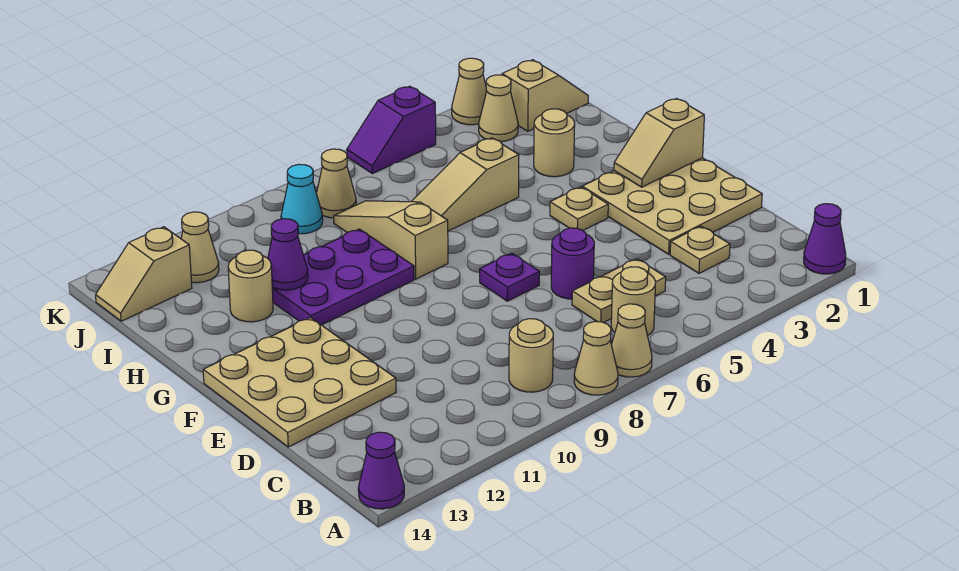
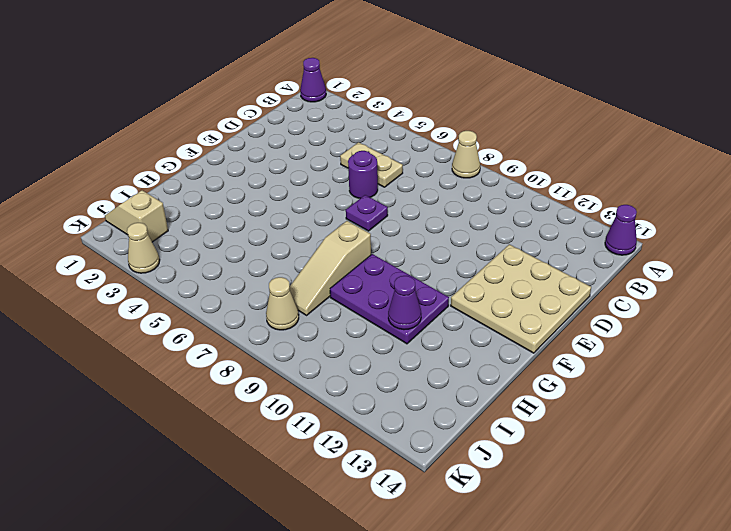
none -> tan 1x1 cone [611,304,652,377]
none -> tan 1x1 round brick [611,267,656,336]
none -> tan 1x1 round brick [509,319,553,392]

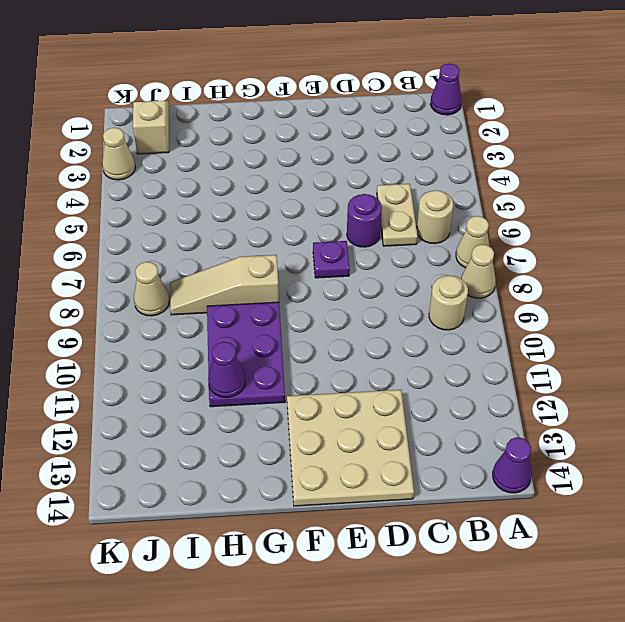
none -> tan 1x1 plate [670,226,730,273]
none -> tan 3x3 plate [582,158,762,254]
none -> tan 1x1 plate [550,187,608,230]

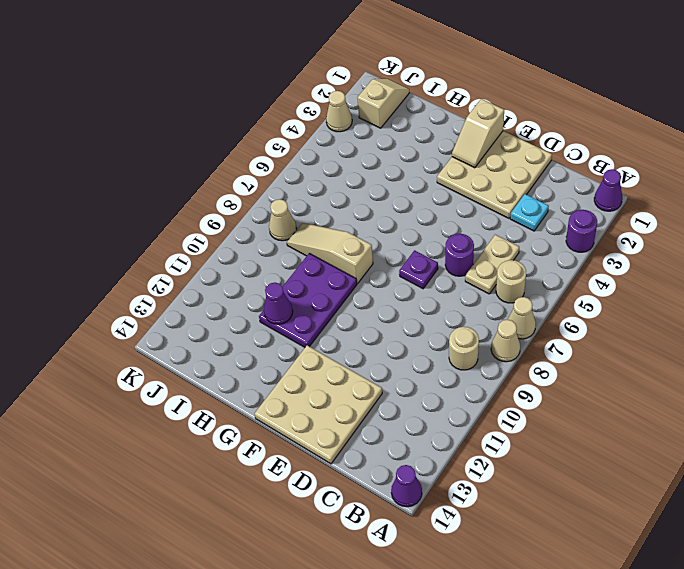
purple 1x1 round brick [566,210,597,252] -> none
cyan 1x1 plate [510,194,549,231] -> tan 1x1 plate [670,226,730,273]
none -> tan 1x1 plate [550,187,608,230]
none -> tan 1x1 round brick [534,109,575,177]
none -> tan 1x3 slope [411,138,519,231]

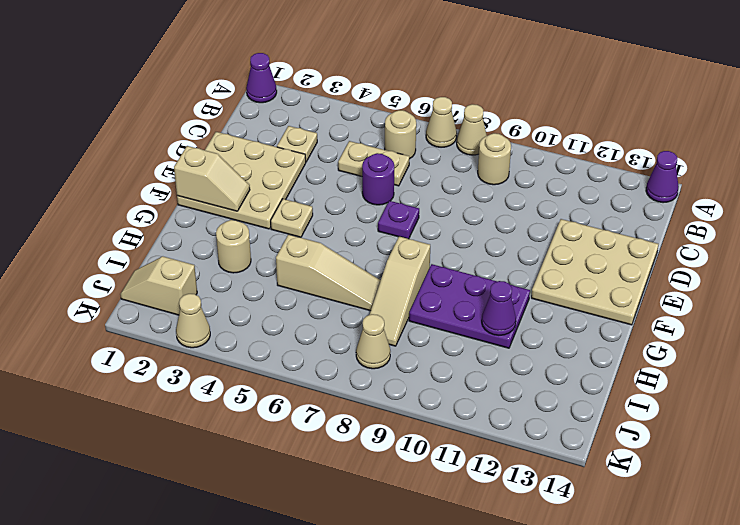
none -> tan 1x1 round brick [228,250,273,322]
none -> tan 1x1 cone [479,75,518,142]
none -> cyan 1x1 cone [281,164,323,234]

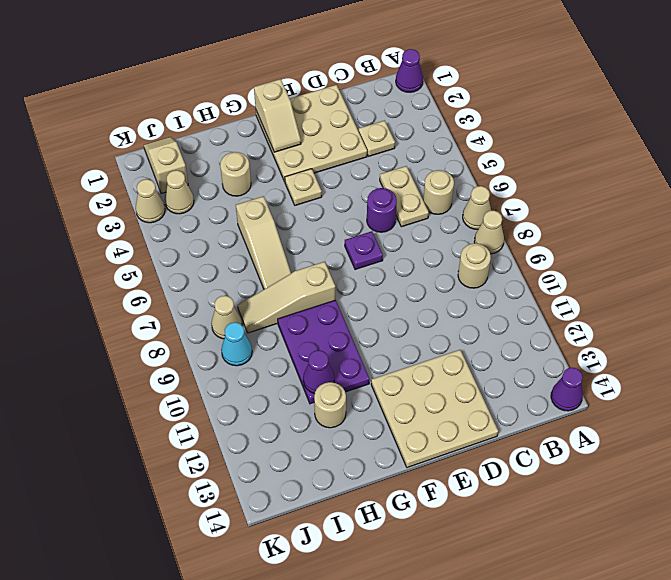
none -> tan 1x1 cone [181,212,219,283]
none -> tan 1x2 slope [96,227,192,321]
none -> purple 1x2 slope [347,86,436,174]

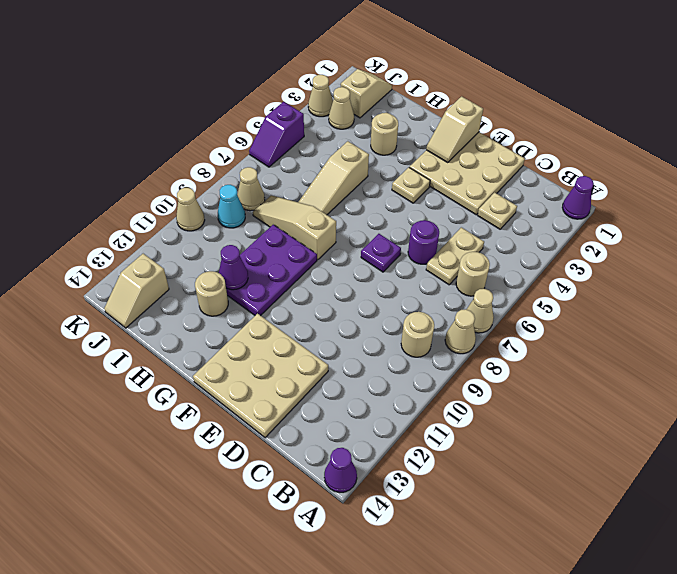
tan 1x1 cone [176,188,205,231] -> tan 1x1 cone moved to [181,212,219,283]

